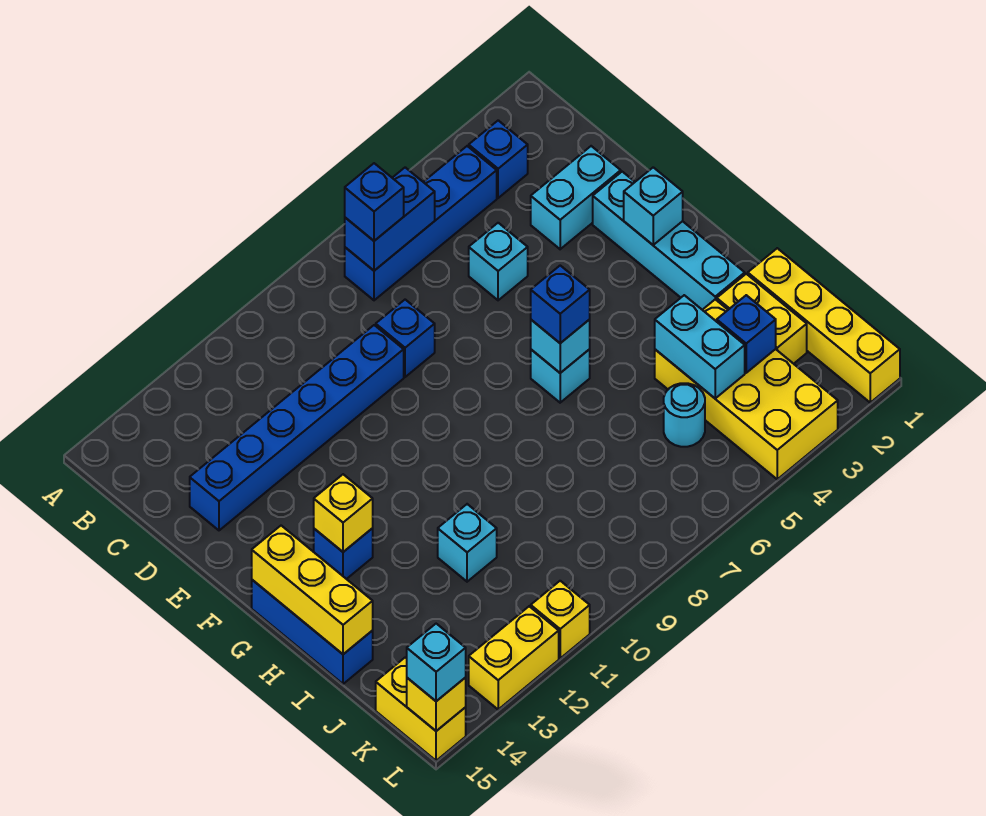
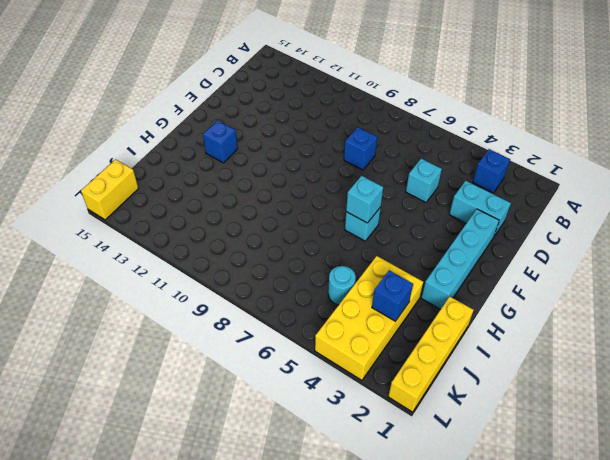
none -> blue 1x4 brick [345,146,497,300]
none -> blue 1x6 brick [190,325,404,530]
none -> blue 1x3 brick [252,580,373,684]

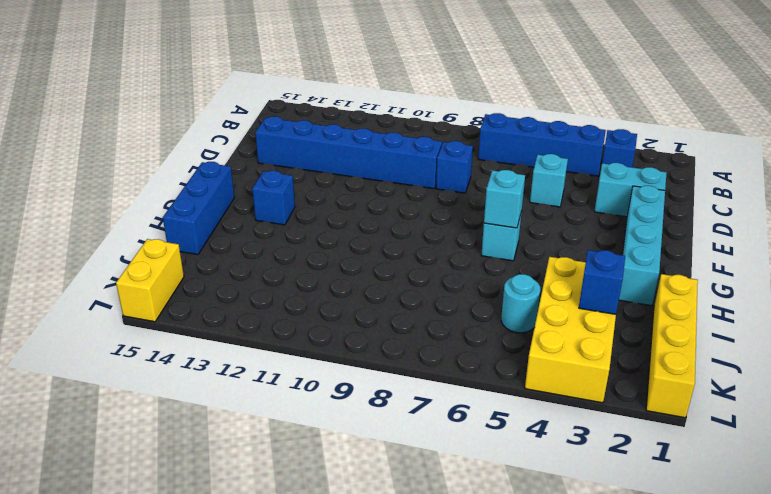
none -> yellow 1x2 brick [717,274,807,364]
none -> cyan 1x1 brick [438,504,497,582]
none -> yellow 1x1 brick [531,581,590,658]

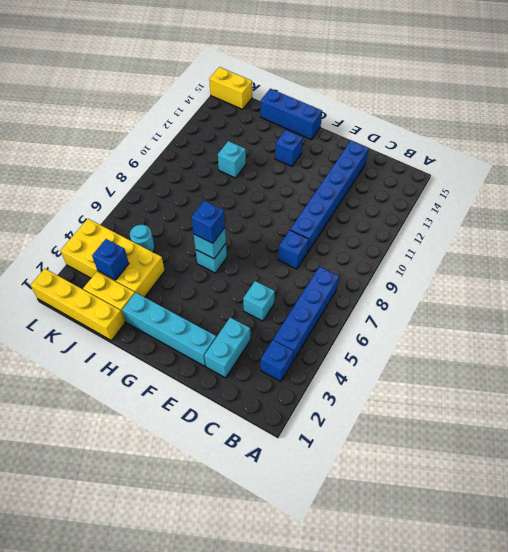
none -> yellow 1x1 brick [531,581,590,658]
none -> yellow 1x2 brick [469,606,559,710]
none -> blue 1x2 brick [345,167,435,271]

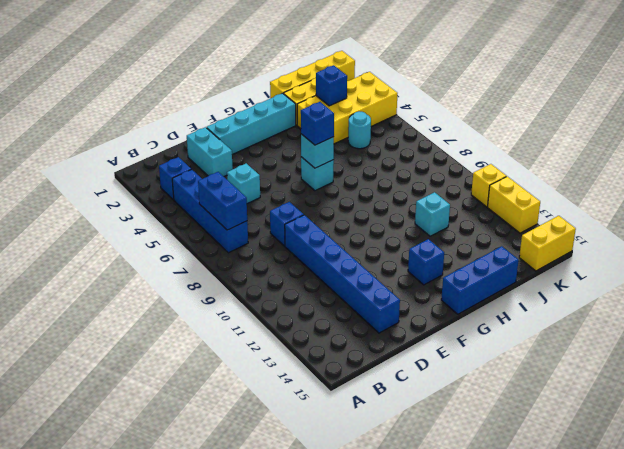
none -> cyan 1x1 brick [624,167,683,245]
none -> yellow 1x1 brick [314,474,373,552]
none -> yellow 1x3 brick [252,526,373,654]

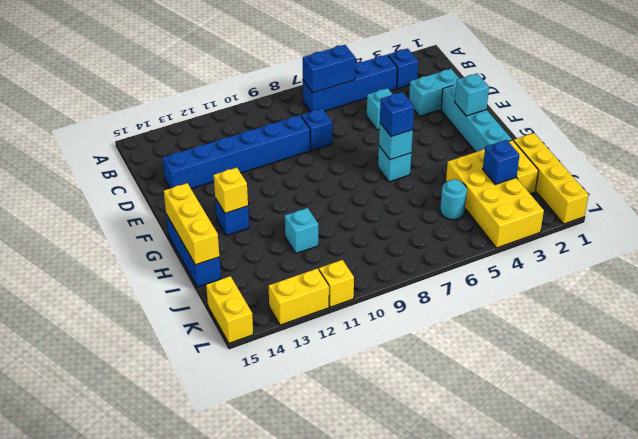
none -> cyan 1x2 brick [655,295,745,398]
none -> yellow 1x1 brick [407,678,466,731]
none -> blue 1x1 brick [345,163,404,241]

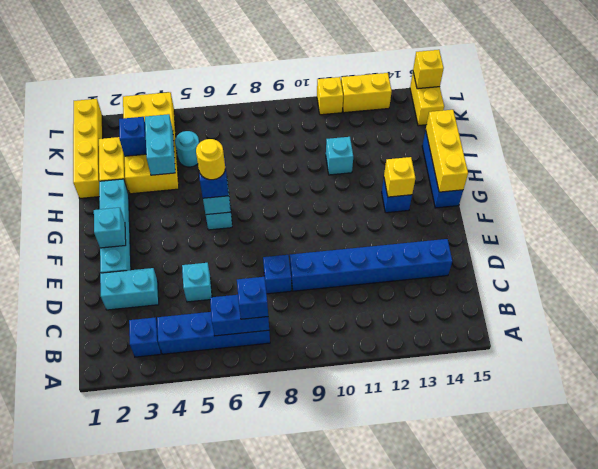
yellow 1x1 round brick [196,139,225,180] -> none
none -> cyan 1x1 brick [407,624,466,701]

